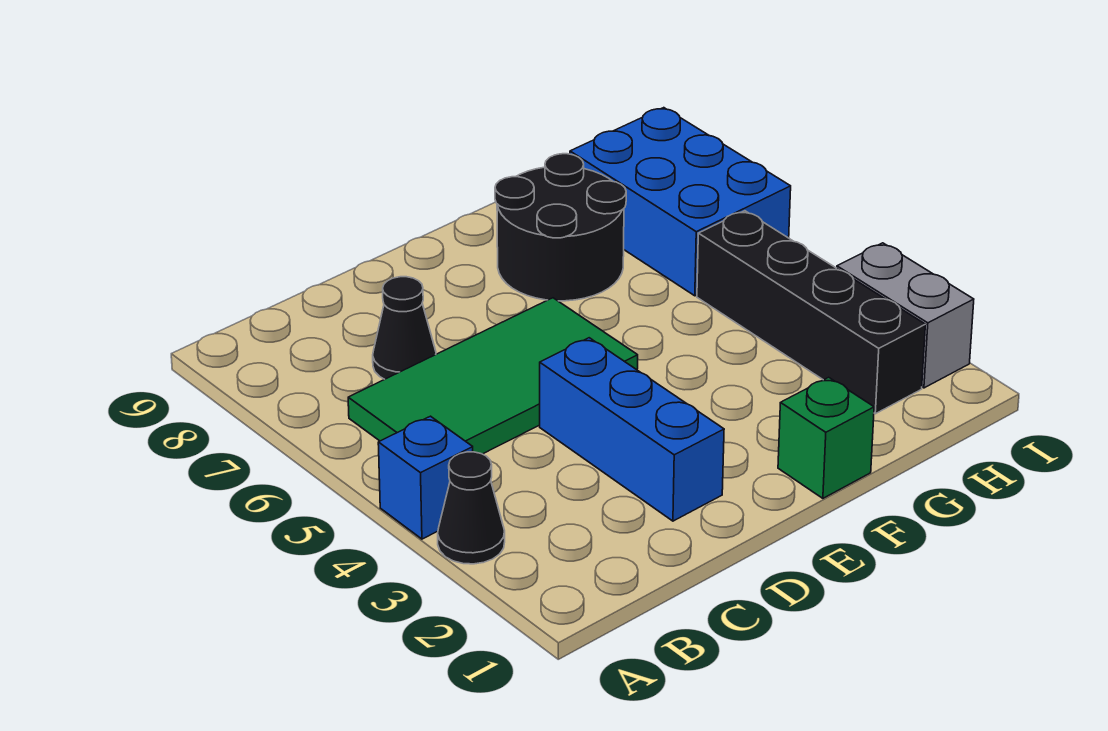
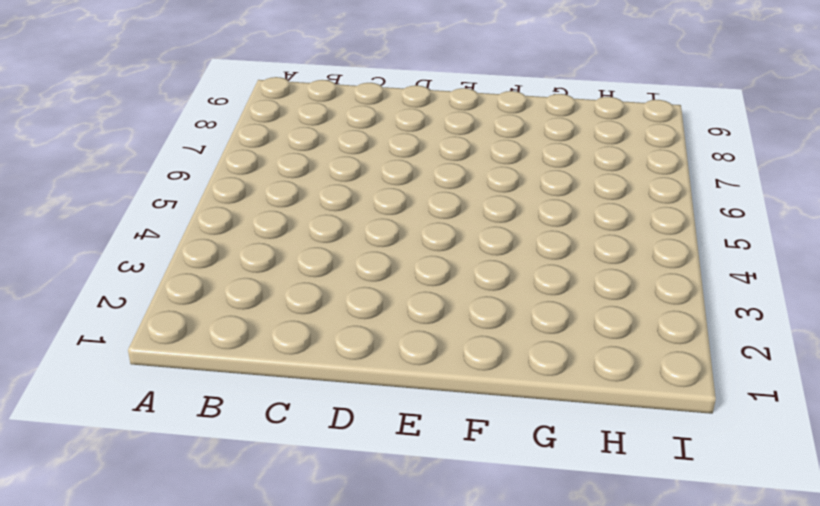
none -> black 1x1 cone [438,452,505,564]
none -> blue 1x1 brick [378,416,473,539]

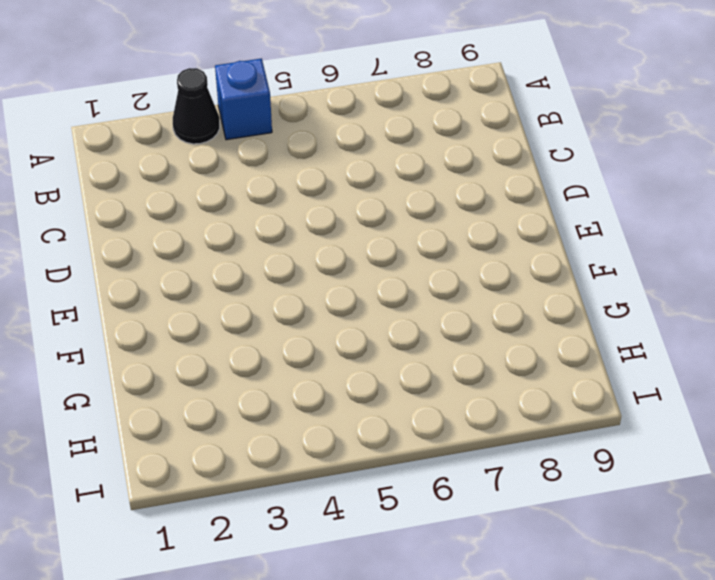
none -> green 2x4 tile [348,298,638,454]
none -> black 1x1 cone [373,277,436,379]

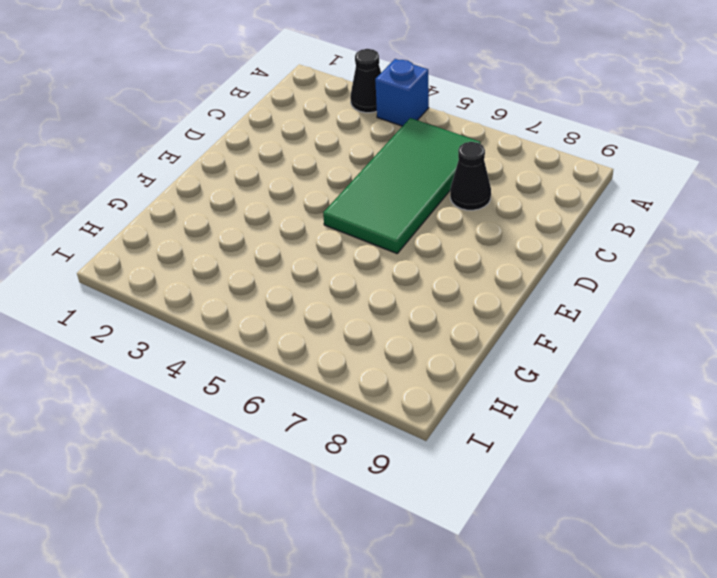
none -> blue 1x3 brick [540,338,724,521]
none -> green 1x1 brick [778,377,874,498]

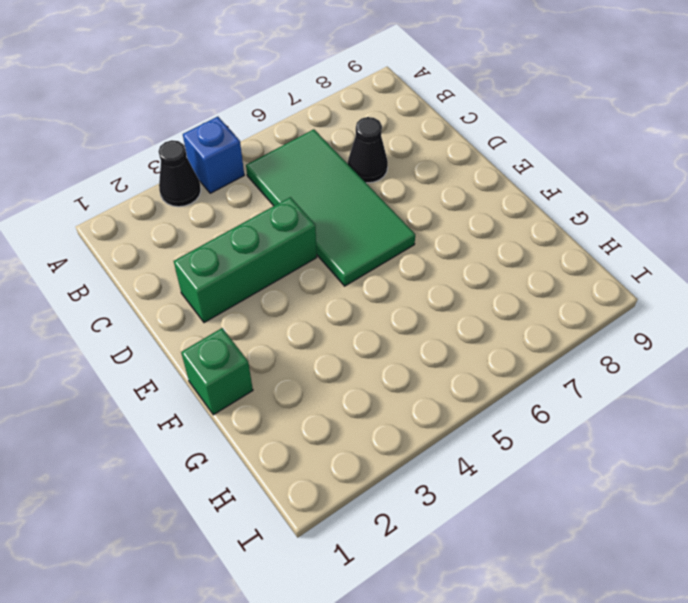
green 1x3 brick [174,197,317,323] -> blue 1x3 brick [540,338,724,521]
none -> black 2x2 round brick [495,154,626,301]
none -> black 1x4 brick [697,211,925,414]

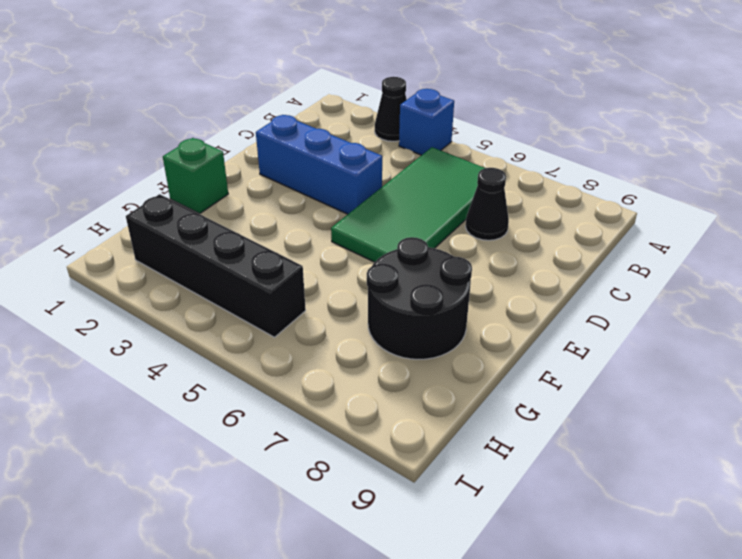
none -> blue 2x3 brick [570,108,791,296]
none -> grey 1x2 brick [837,243,974,388]

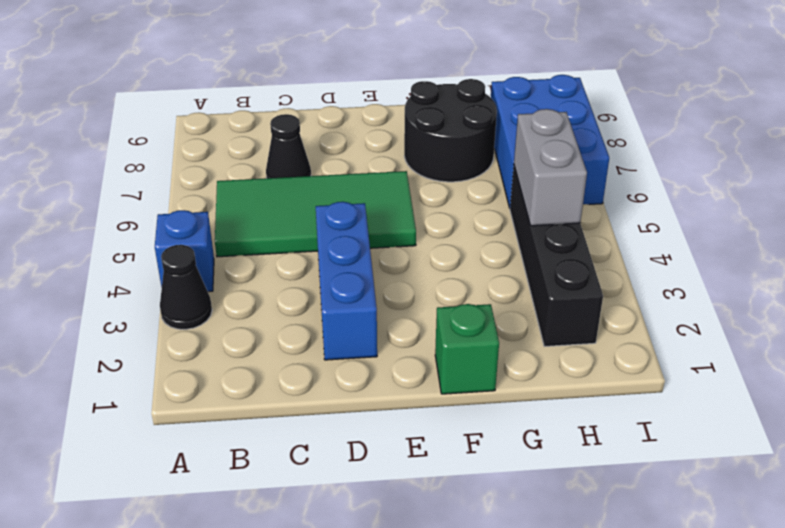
grey 1x2 brick [514,109,587,226] -> grey 1x2 brick moved to [837,243,974,388]

